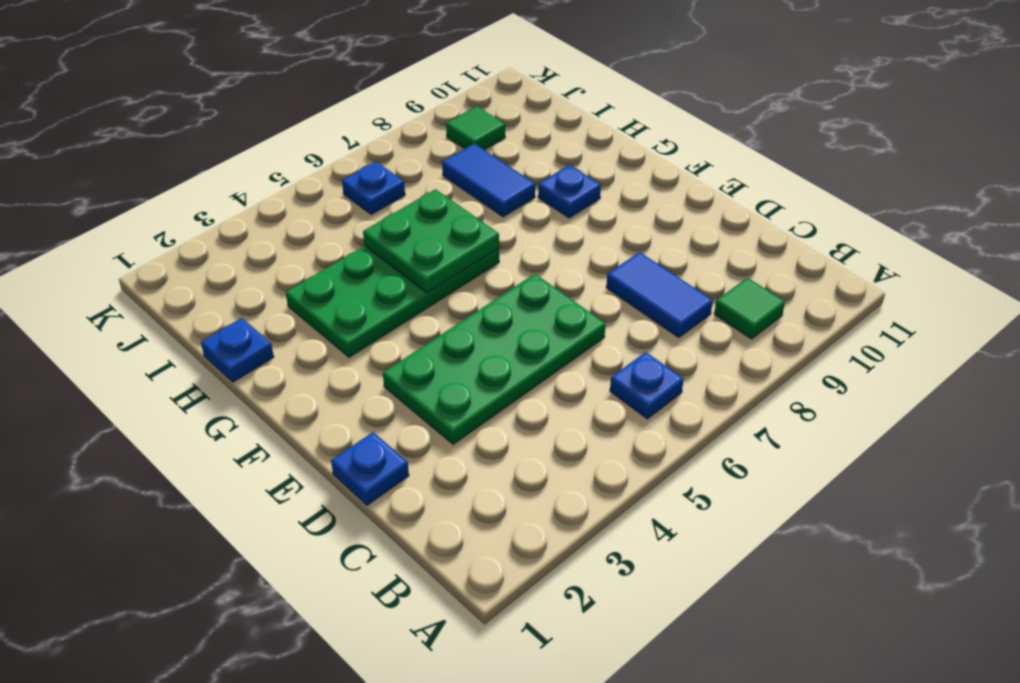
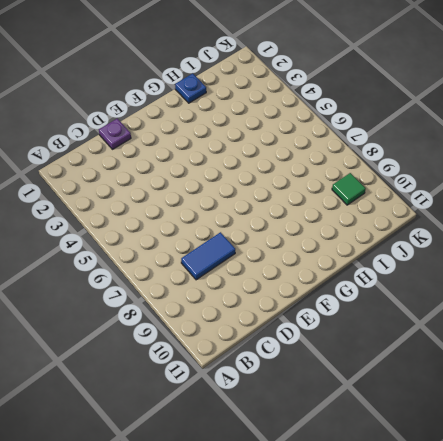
purple 1x1 plate [99,118,131,149] -> blue 1x1 plate [331,432,409,505]
none -> blue 1x1 plate [610,352,684,419]
none -> green 1x1 tile [714,278,785,339]
none -> green 2x4 plate [383,274,605,444]

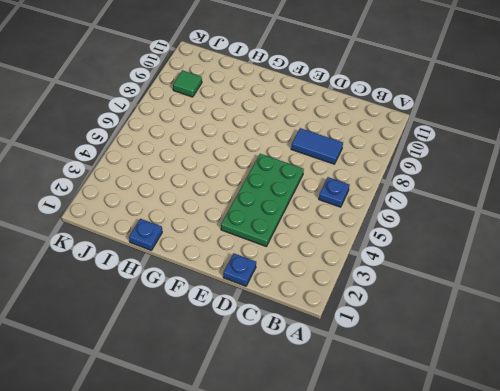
none -> green 1x1 tile [714,278,785,339]
none -> green 2x4 plate [286,246,499,357]
none -> blue 1x1 plate [538,165,601,218]

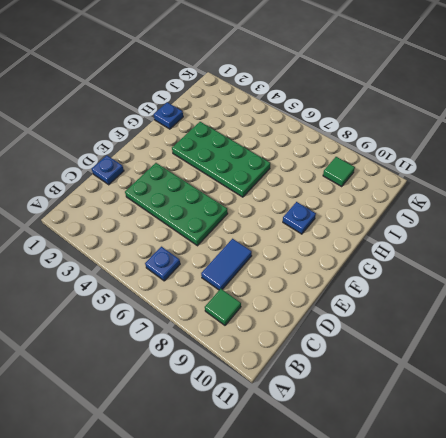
none -> blue 1x2 tile [442,144,535,217]
none -> blue 1x1 plate [342,162,405,214]
none -> green 2x2 plate [363,189,499,293]

